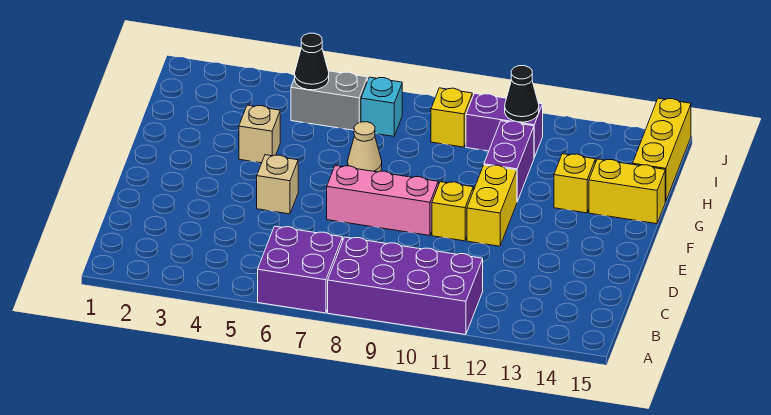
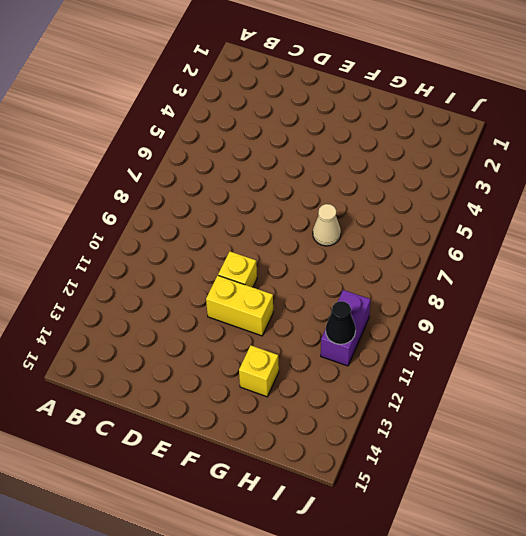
none -> purple 2x2 brick [258,226,343,313]
none -> purple 2x4 brick [328,237,483,335]
none -> tan 1x1 brick [257,155,298,214]

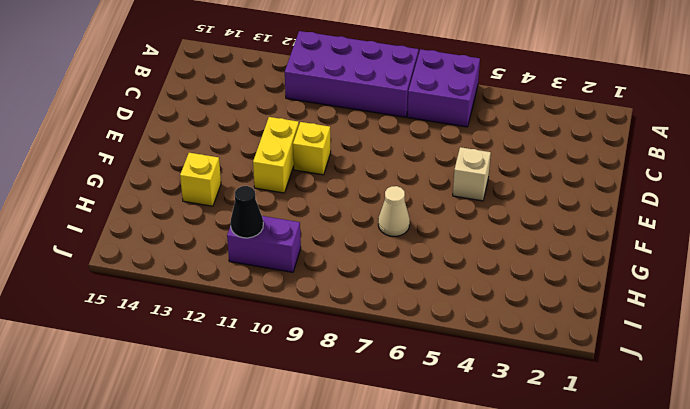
none -> pink 1x3 brick [327,166,438,236]
none -> tan 1x1 brick [239,105,280,163]
none -> purple 1x2 brick [484,121,534,201]

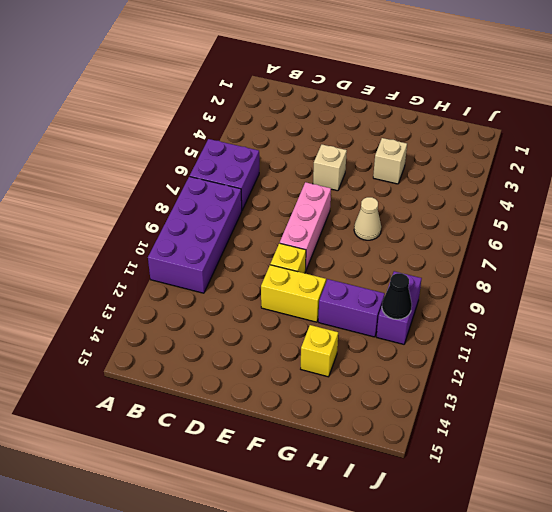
none -> yellow 1x2 brick [589,159,665,224]
none -> yellow 1x3 brick [633,98,691,202]
none -> grey 1x2 brick [291,71,367,130]

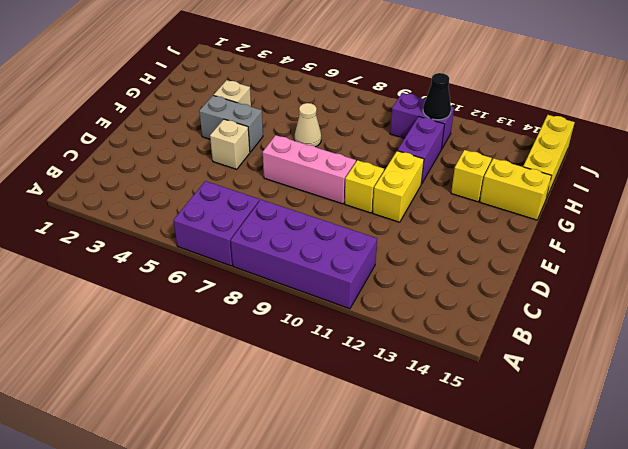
grey 1x2 brick [199,95,263,152] -> grey 1x2 brick moved to [291,71,367,130]
none -> cyan 1x1 brick [361,77,402,136]
none -> yellow 1x1 brick [431,88,472,147]
none -> black 1x1 cone [295,33,329,90]

